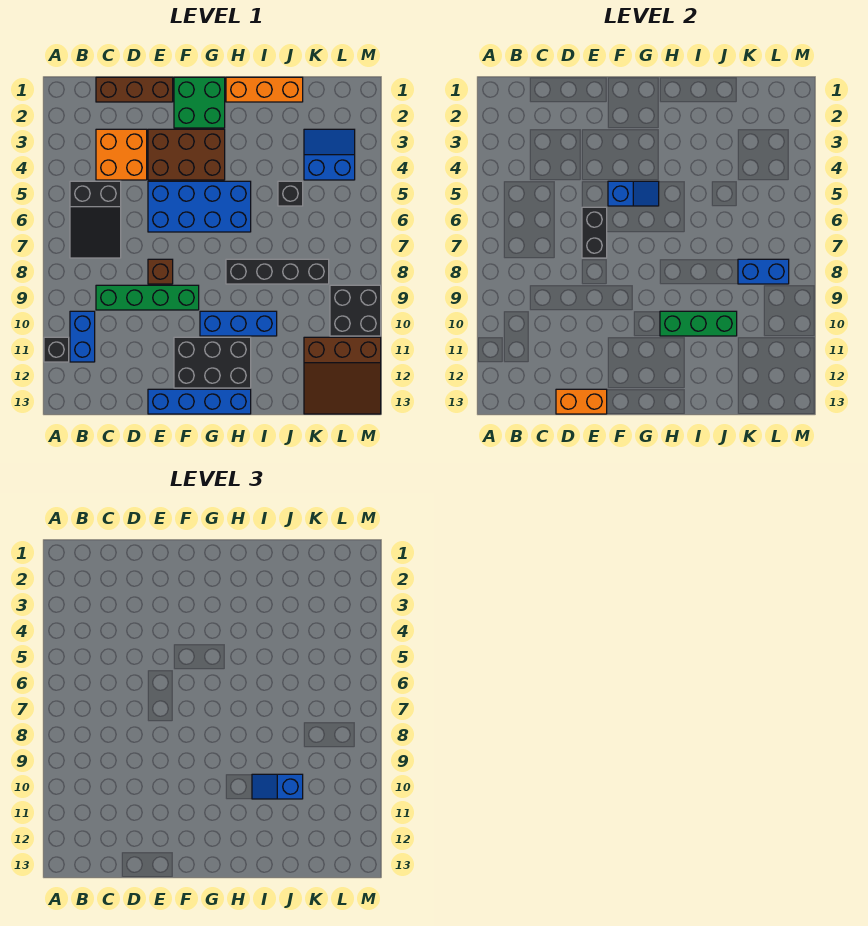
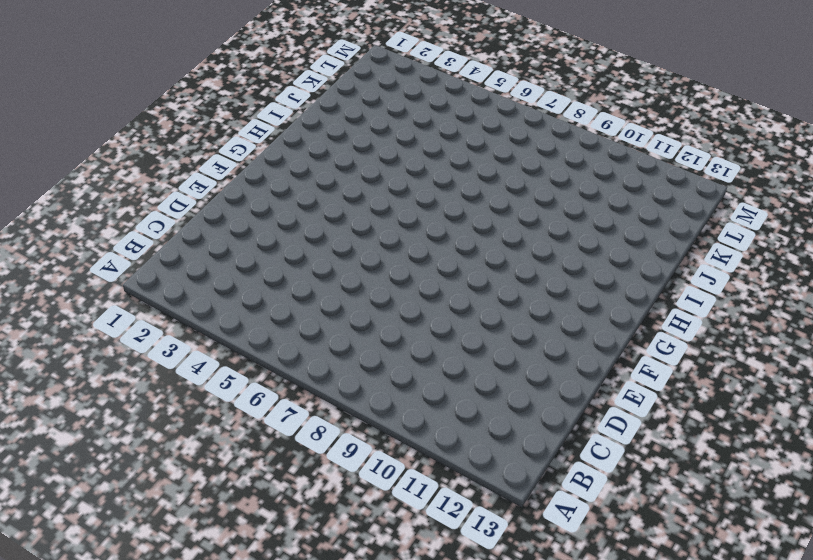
none -> black 1x1 brick [44,337,69,362]
none -> black 2x3 slope [70,181,121,258]
none -> blue 1x2 brick [70,311,95,362]

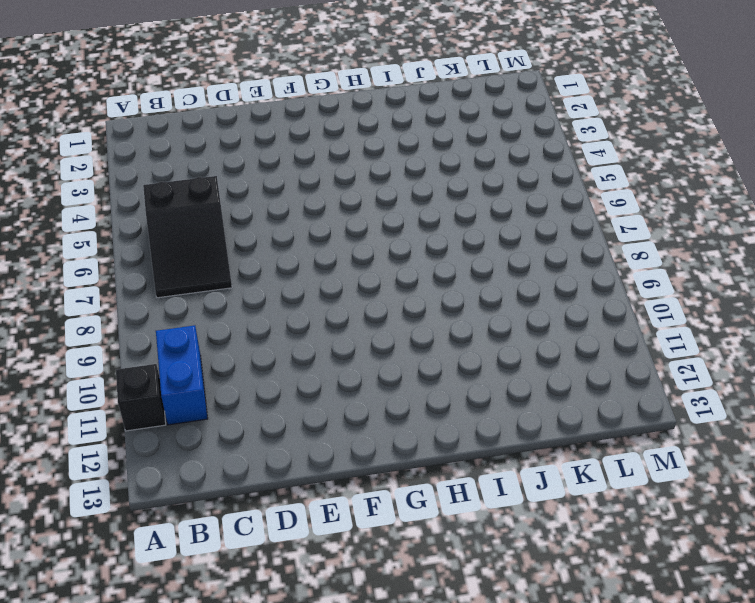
none -> brown 1x3 brick [96,77,173,102]
none -> orange 2x2 brick [96,129,147,180]
none -> green 1x4 brick [96,285,199,310]

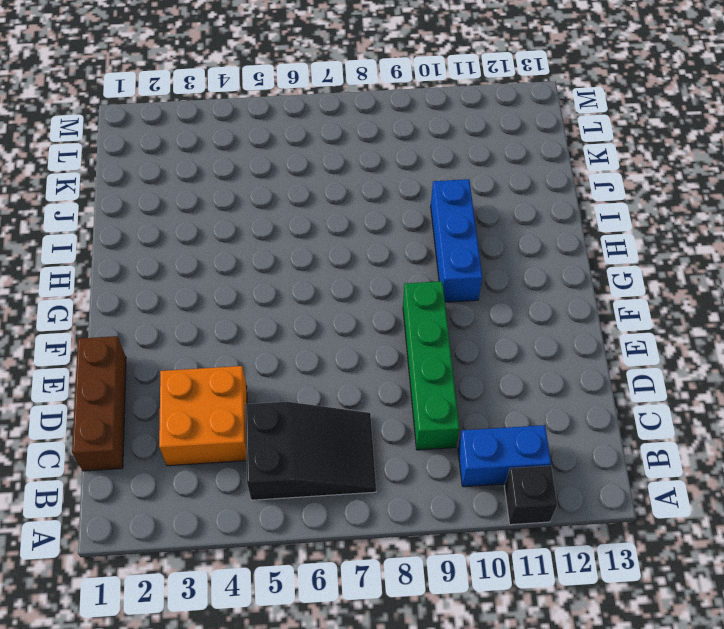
none -> brown 2x3 brick [148,129,225,180]
none -> blue 2x4 brick [148,181,251,232]
none -> brown 1x1 brick [148,259,173,284]

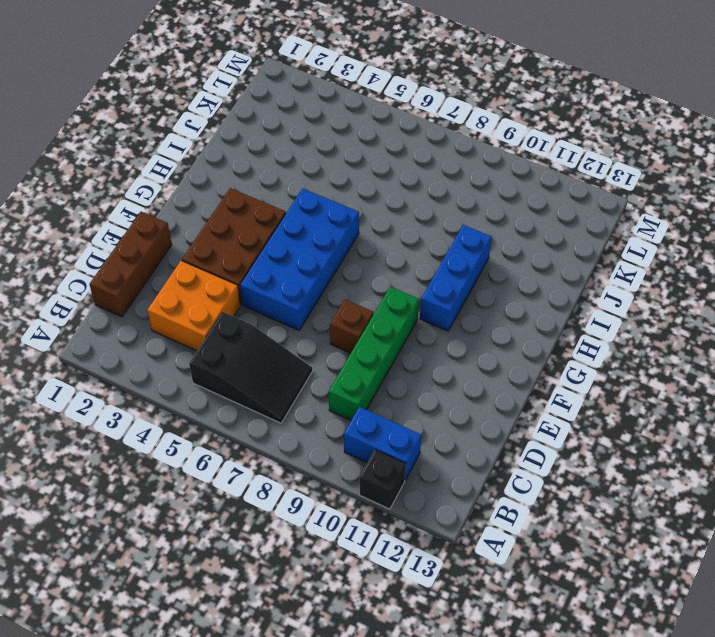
none -> blue 1x4 brick [148,389,251,414]
none -> green 2x2 brick [174,77,225,128]
none -> black 2x3 brick [174,337,251,388]

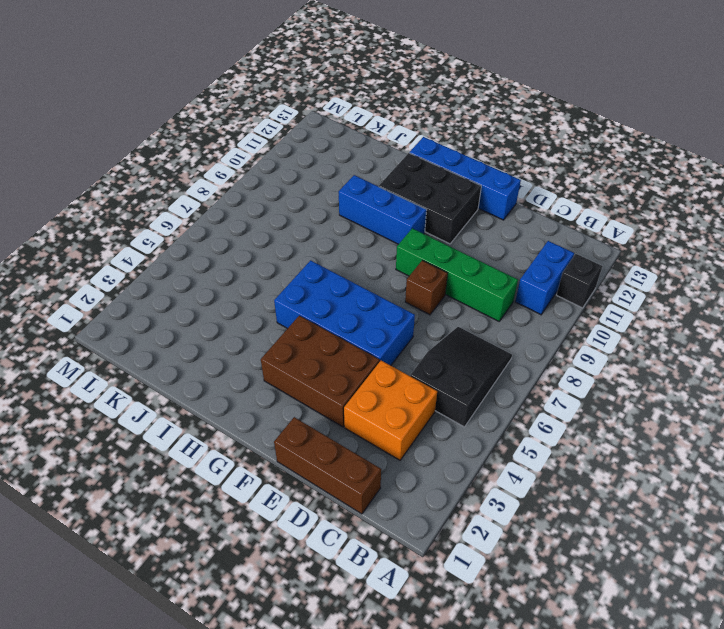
none -> green 2x2 brick [174,77,225,128]
none -> orange 1x3 brick [226,77,303,102]
none -> black 1x4 brick [226,259,329,284]

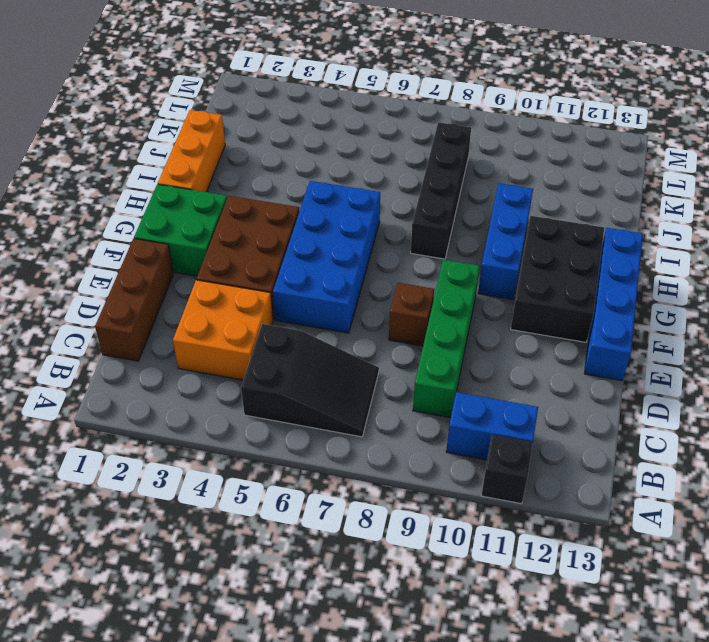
none -> black 1x1 brick [278,181,303,206]
none -> blue 2x2 slope [304,129,355,180]
none -> brown 3x3 slope [304,337,381,414]

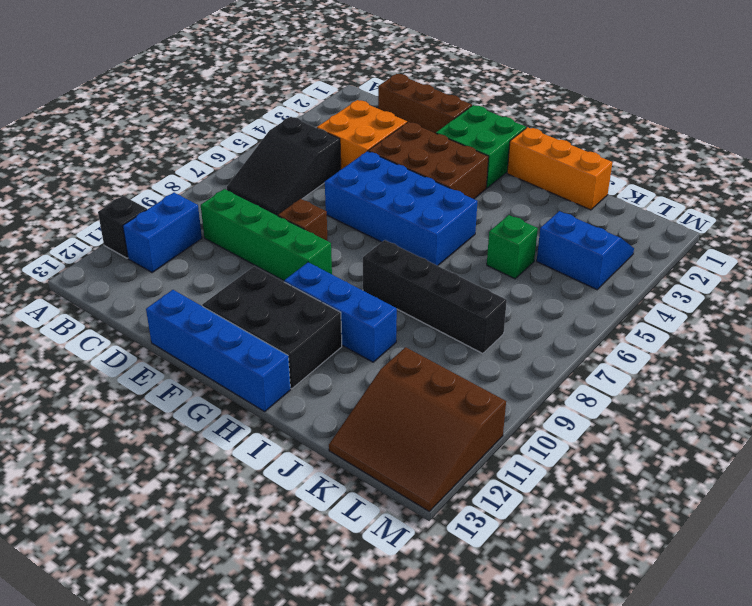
green 1x1 brick [487,215,538,279] -> black 1x1 brick [278,181,303,206]
none -> black 2x2 brick [330,285,381,336]
none -> orange 1x2 brick [556,389,607,414]
none -> black 1x2 brick [582,207,607,258]

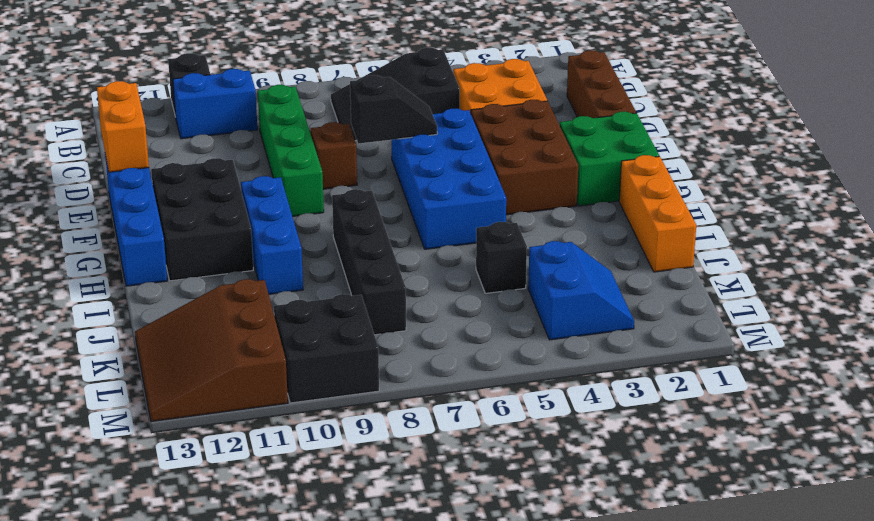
black 1x2 slope [350,75,437,143] -> black 1x2 brick [582,207,607,258]
none -> blue 1x2 slope [608,181,659,206]
none -> green 1x3 brick [660,311,737,336]
none -> blue 1x2 brick [738,259,789,284]

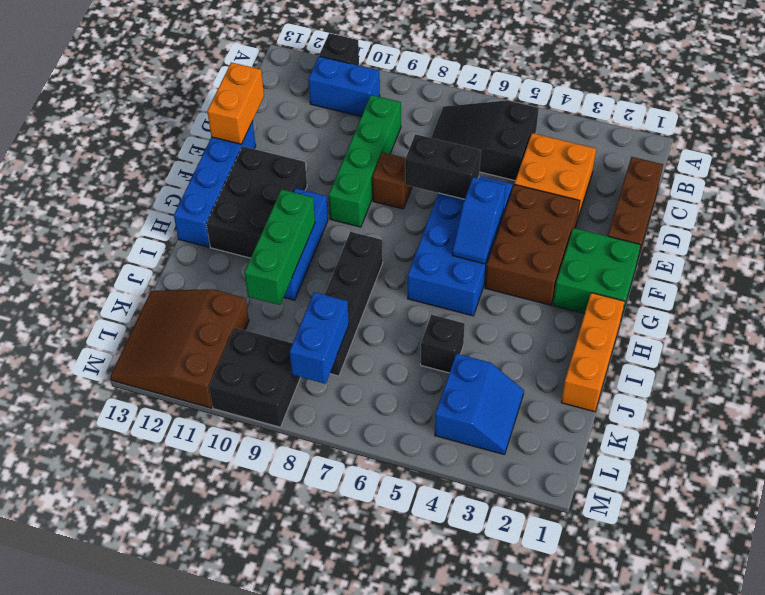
none -> blue 1x2 slope [252,774,303,799]

